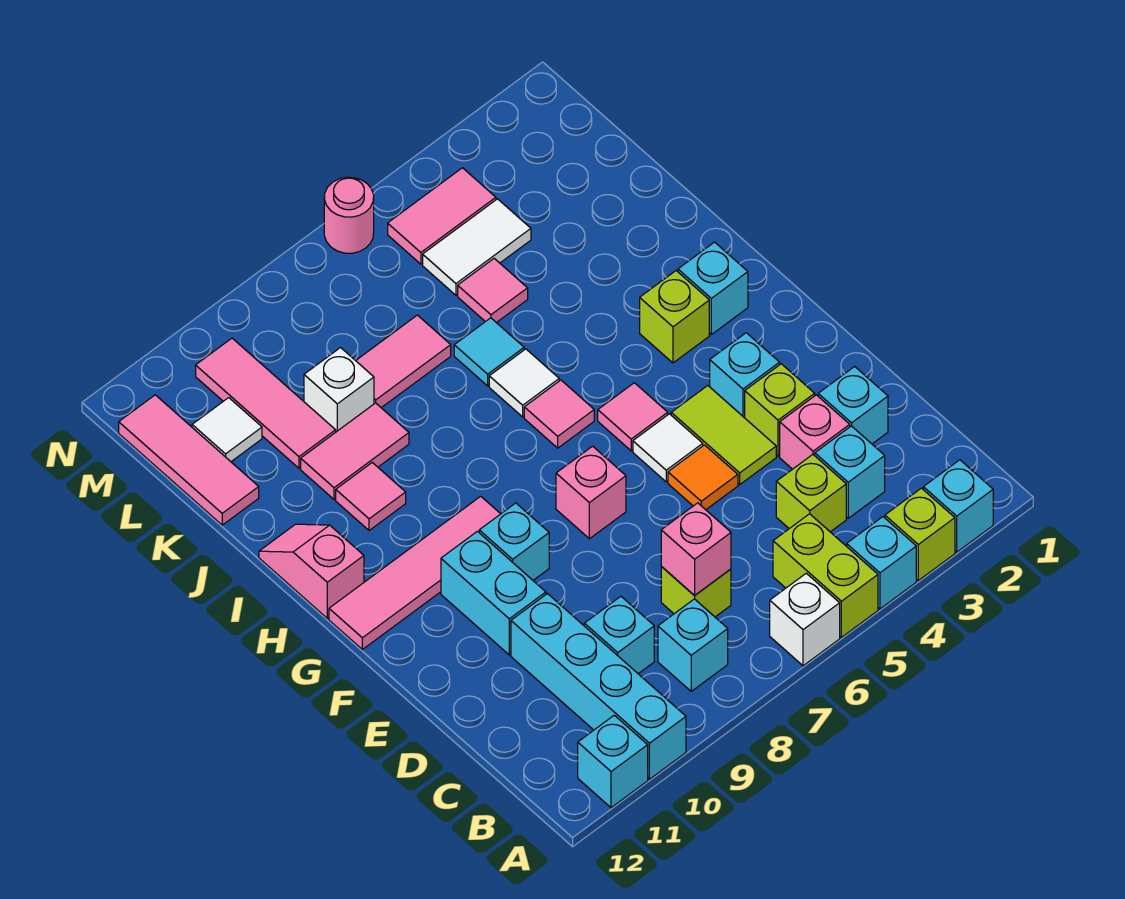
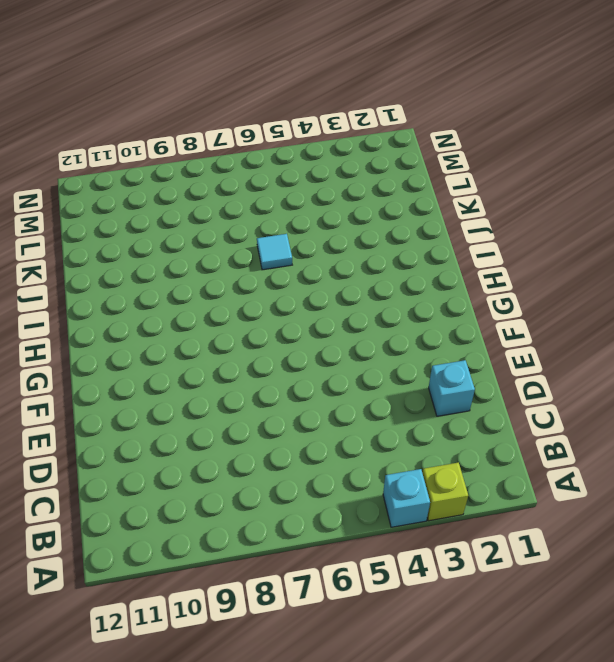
none -> cyan 1x1 brick [923,460,993,552]
none -> lime 1x2 brick [773,514,878,637]
none -> white 1x1 brick [770,573,840,666]
none -> cyan 1x4 brick [511,594,686,779]

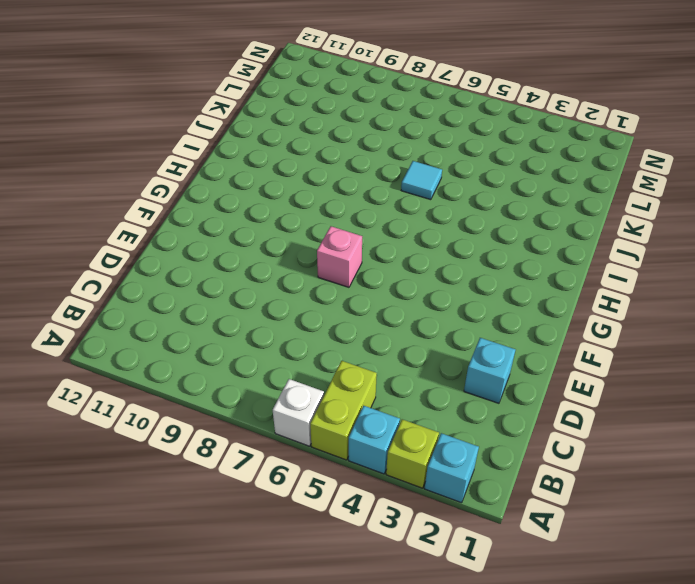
none -> cyan 1x4 brick [511,594,686,779]
none -> cyan 1x1 brick [578,715,648,808]
none -> cyan 1x1 brick [658,599,728,691]
none -> cyan 1x1 brick [815,426,885,518]

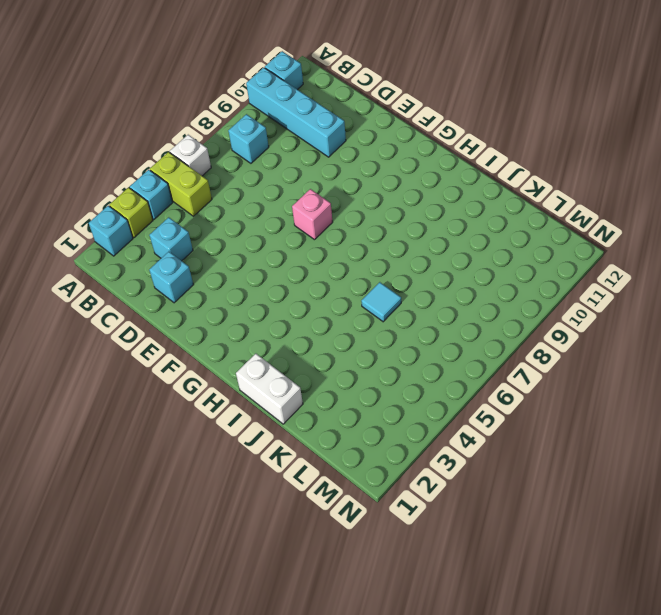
white 1x2 brick [236,354,303,424] -> none
none -> lime 1x1 brick [776,455,846,532]
none -> lime 1x1 brick [661,567,731,617]
none -> cyan 1x1 brick [584,596,654,674]
none -> pink 1x1 brick [780,395,850,469]

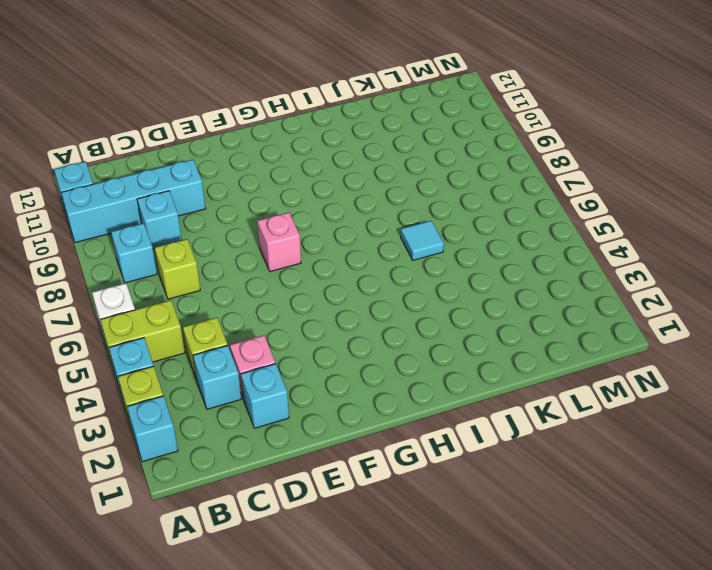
none -> lime 1x1 brick [745,364,815,456]
none -> lime 1x2 tile [671,386,776,484]
none -> orange 1x1 tile [668,445,738,510]
none -> cyan 1x2 brick [441,531,546,655]

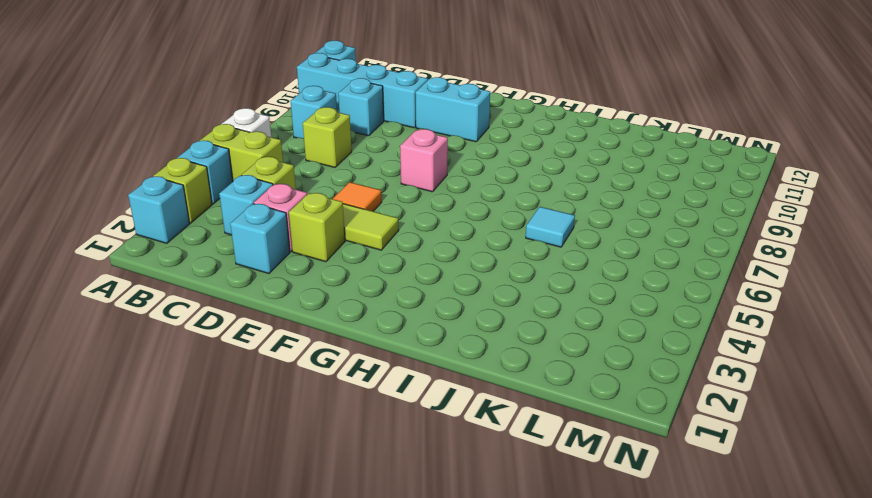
none -> cyan 1x1 brick [710,333,780,418]
none -> white 1x1 tile [633,414,703,482]
none -> cyan 1x1 brick [479,503,549,580]
none -> pink 1x1 tile [598,383,668,451]

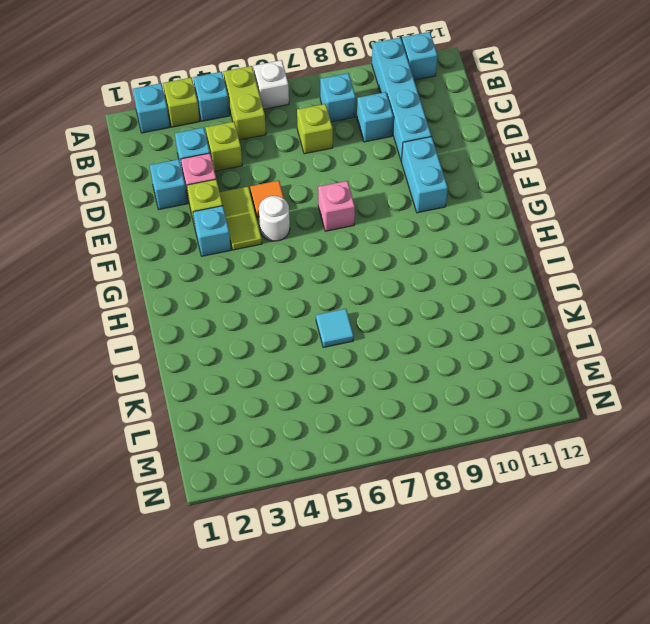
white 1x1 round brick [259,196,290,241] -> white 1x1 tile [633,414,703,482]
none -> cyan 1x1 brick [479,503,549,580]
none -> pink 1x1 tile [598,383,668,451]
none -> pink 1x4 tile [329,496,500,649]
none -> cyan 1x1 brick [678,242,748,334]

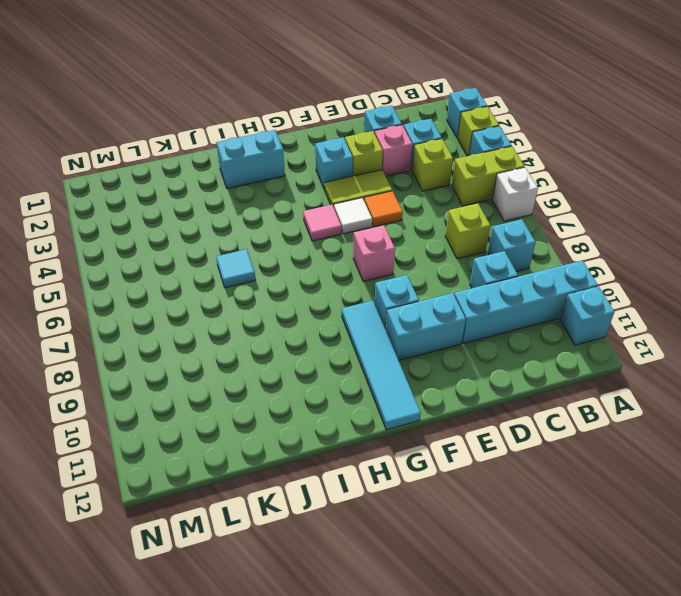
cyan 1x4 tile [342,301,421,430] -> pink 1x4 tile [329,496,500,649]
cyan 1x2 brick [216,130,285,189] -> cyan 1x1 brick [678,242,748,334]
none -> lime 1x1 brick [640,271,709,363]
none -> pink 1x1 tile [524,380,594,448]
none -> pink 1x2 slope [259,524,364,618]
none -> white 1x1 tile [489,349,559,417]

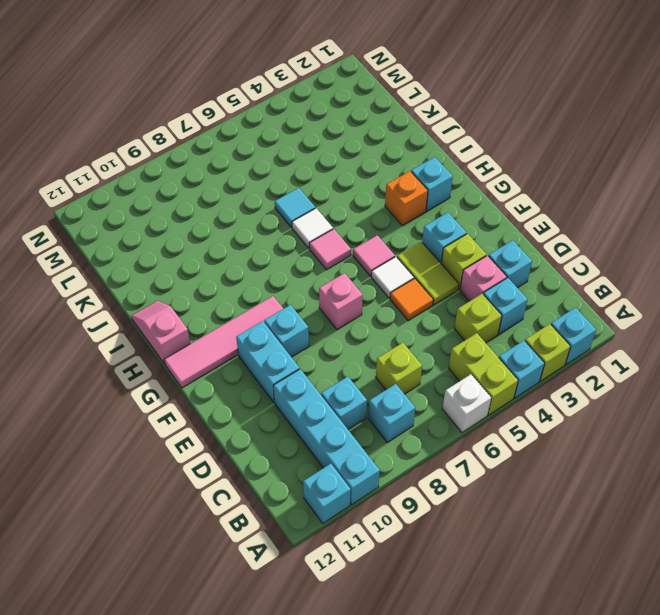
orange 1x1 brick [385,171,428,225] -> lime 1x1 brick [640,271,709,363]
none -> pink 1x1 tile [336,463,406,531]
none -> pink 1x2 tile [301,403,409,499]
none -> pink 1x1 tile [458,259,528,323]
none -> pink 1x2 tile [356,315,451,408]

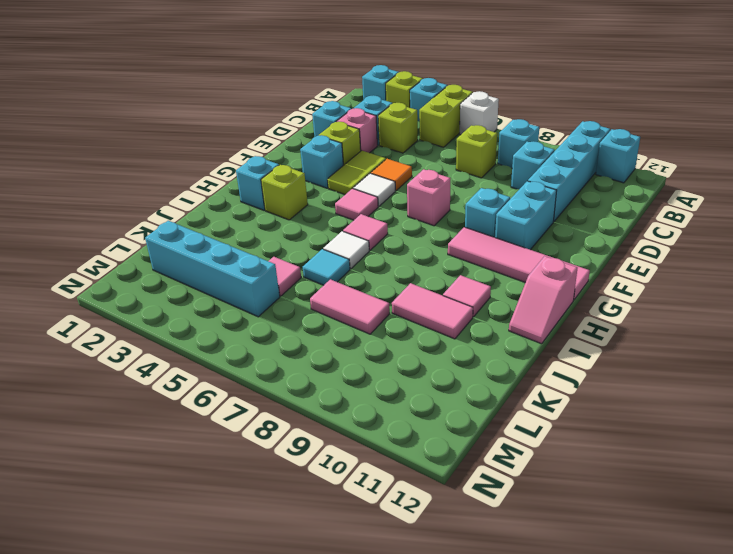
cyan 1x4 brick [145,221,280,317] -> white 1x2 tile [423,199,531,295]
none -> white 1x1 brick [304,348,374,432]
none -> pink 1x3 tile [196,338,336,468]
none -> pink 1x3 tile [119,395,259,525]
none -> white 1x1 tile [192,398,262,461]

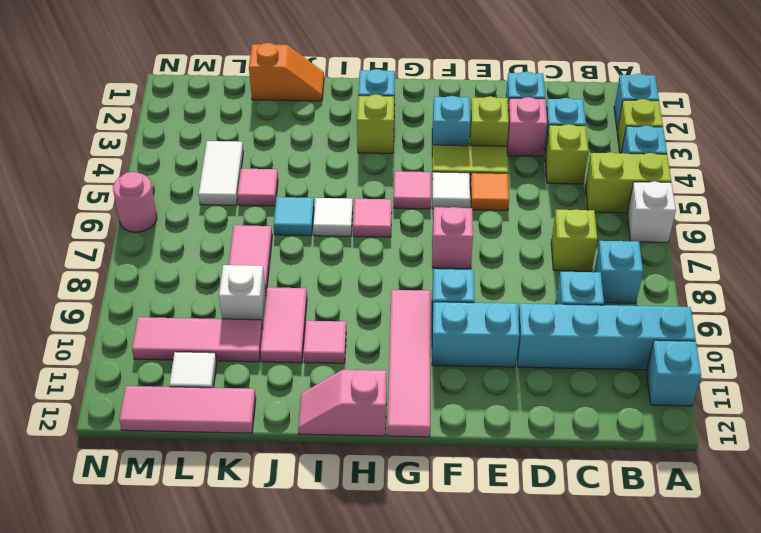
orange 1x2 slope [249,43,324,101] -> none
none -> pink 1x2 tile [388,168,496,264]
none -> pink 1x1 brick [661,503,731,596]

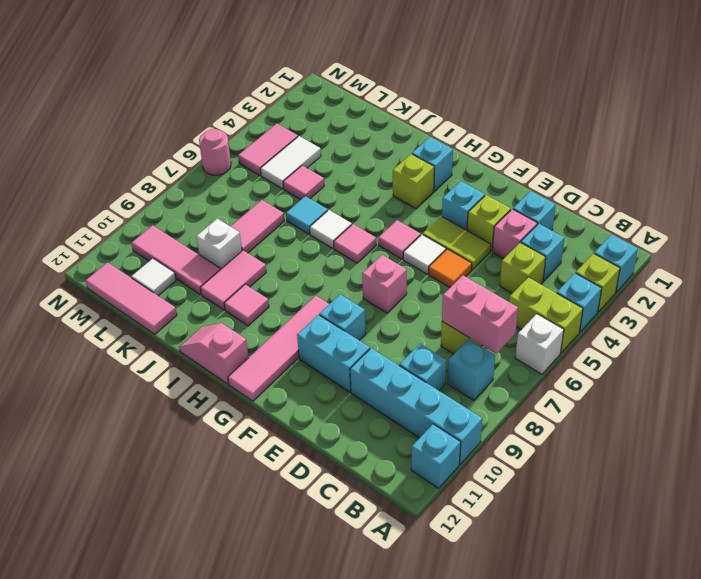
pink 1x2 brick [442,275,518,354] -> pink 1x1 brick [661,503,731,596]

